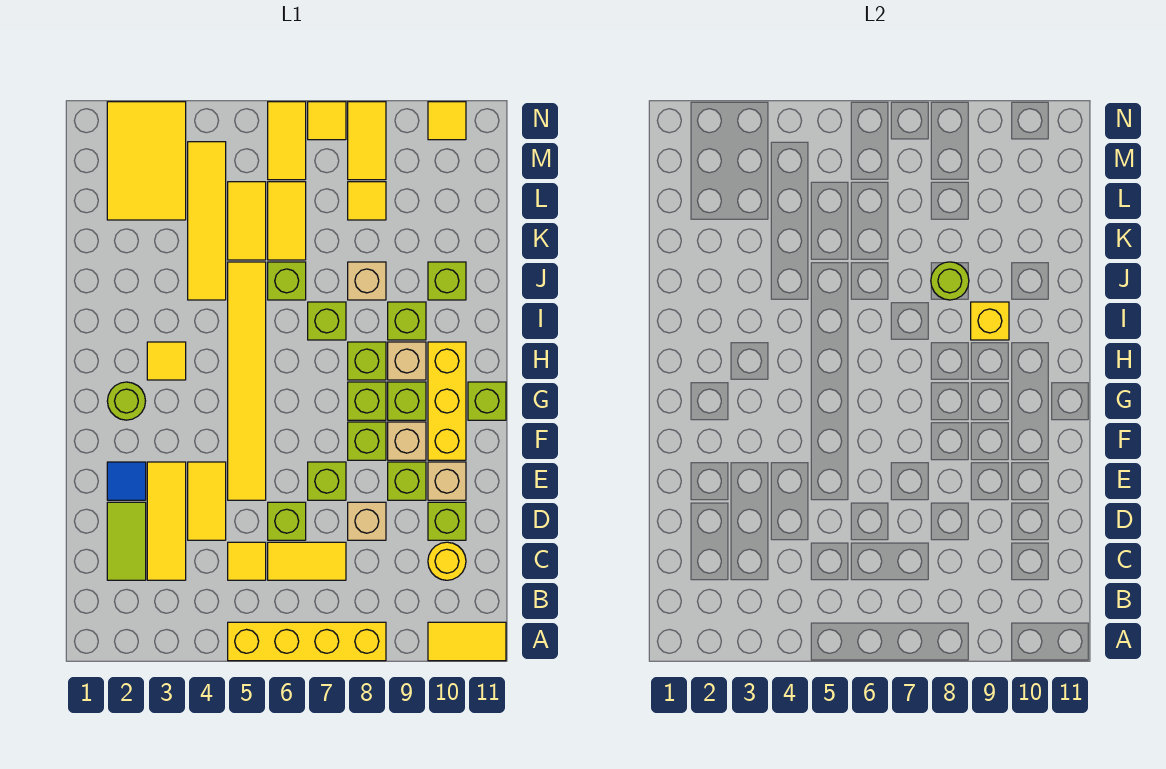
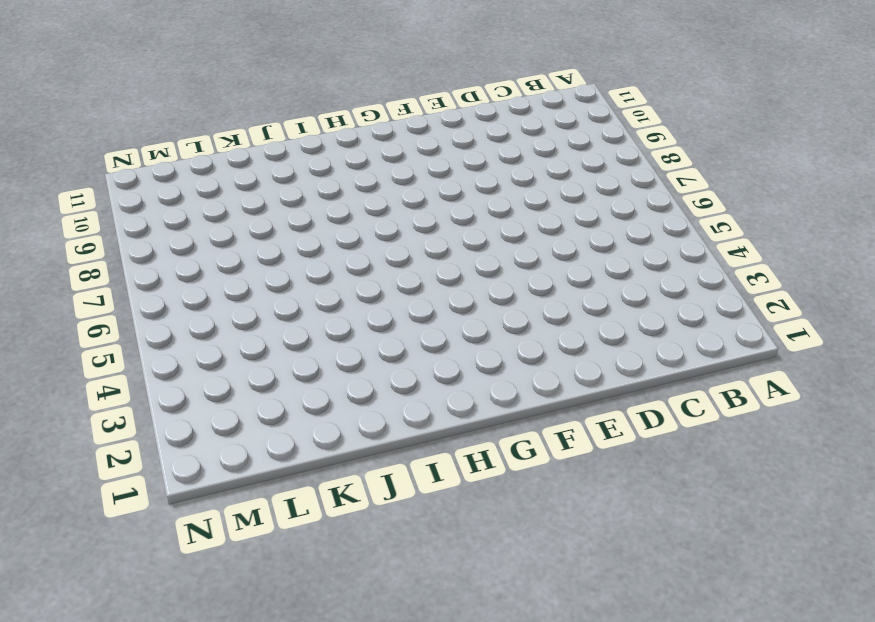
none -> yellow 1x4 brick [228,622,386,661]
none -> yellow 1x2 tile [428,622,506,661]
none -> lime 1x2 tile [107,502,146,580]
none -> yellow 1x3 tile [147,462,186,580]

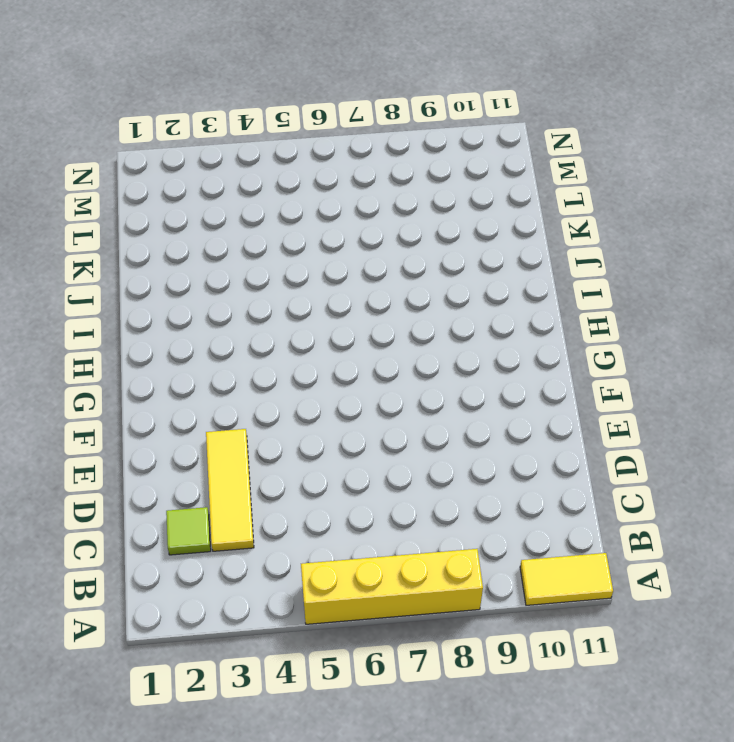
lime 1x1 tile [166,507,211,555] -> lime 1x2 tile [107,502,146,580]
none -> yellow 1x1 tile [228,542,266,580]
none -> yellow 1x2 tile [268,542,346,580]
none -> yellow 1x1 round brick [428,542,466,580]
none -> yellow 1x2 tile [188,462,226,540]

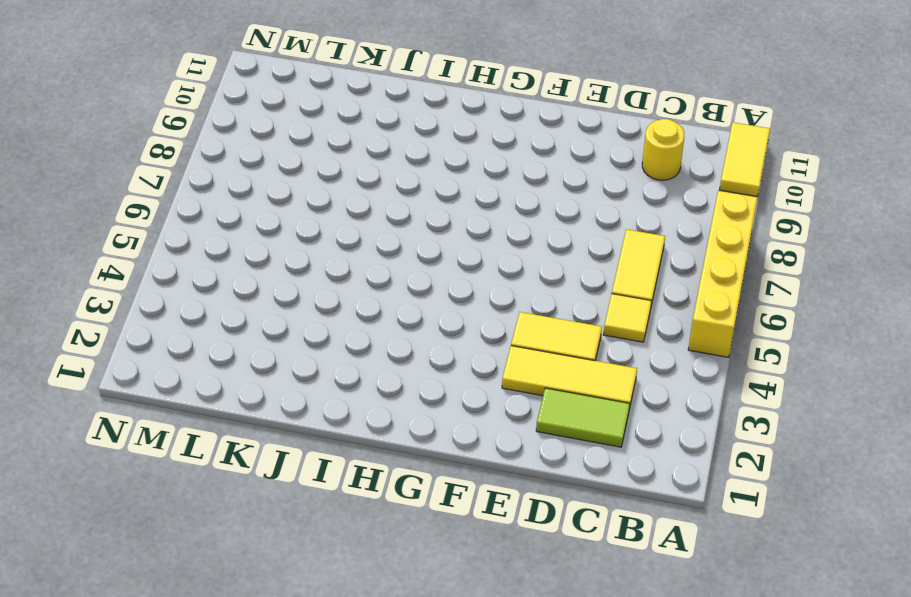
none -> lime 1x1 brick [268,502,306,540]
none -> tan 1x1 brick [348,502,386,540]
none -> lime 1x1 brick [428,502,466,540]
none -> blue 1x1 tile [107,462,146,500]

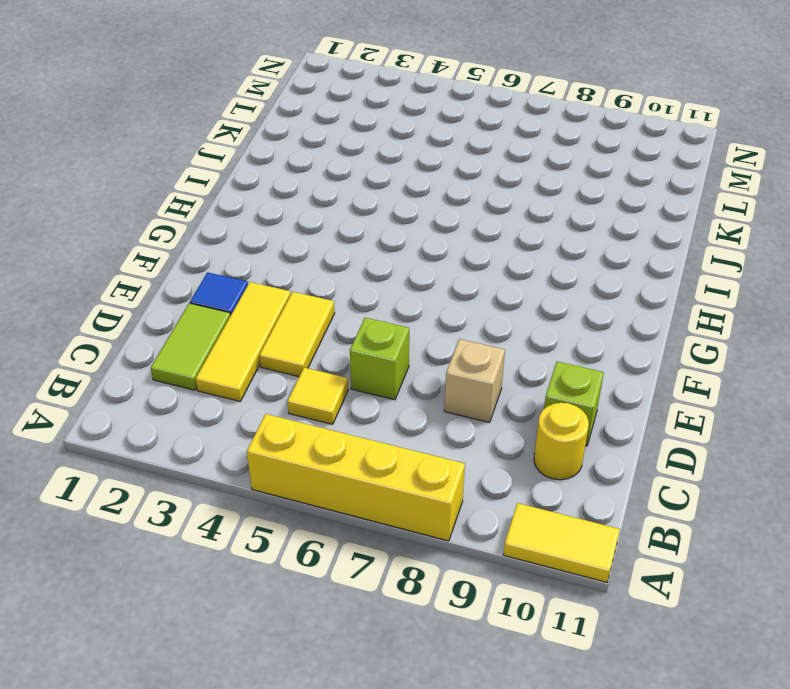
none -> yellow 1x2 tile [268,542,346,580]
none -> yellow 1x6 tile [228,262,266,500]
none -> lime 1x1 brick [308,462,346,500]
none -> lime 1x1 brick [388,462,426,500]

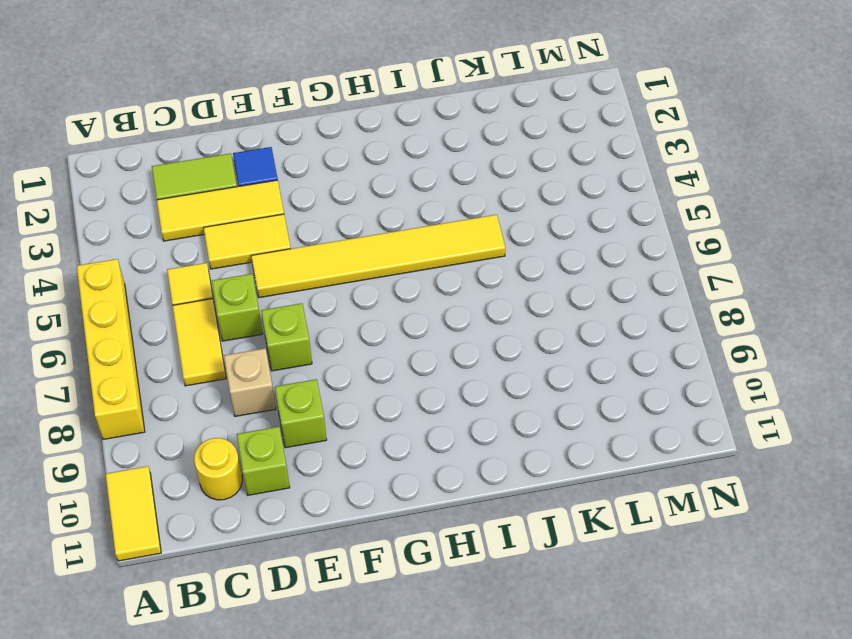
none -> tan 1x1 brick [428,462,466,500]
none -> lime 1x1 brick [348,422,386,460]
none -> tan 1x1 brick [388,422,426,460]
none -> yellow 1x3 brick [428,342,466,460]

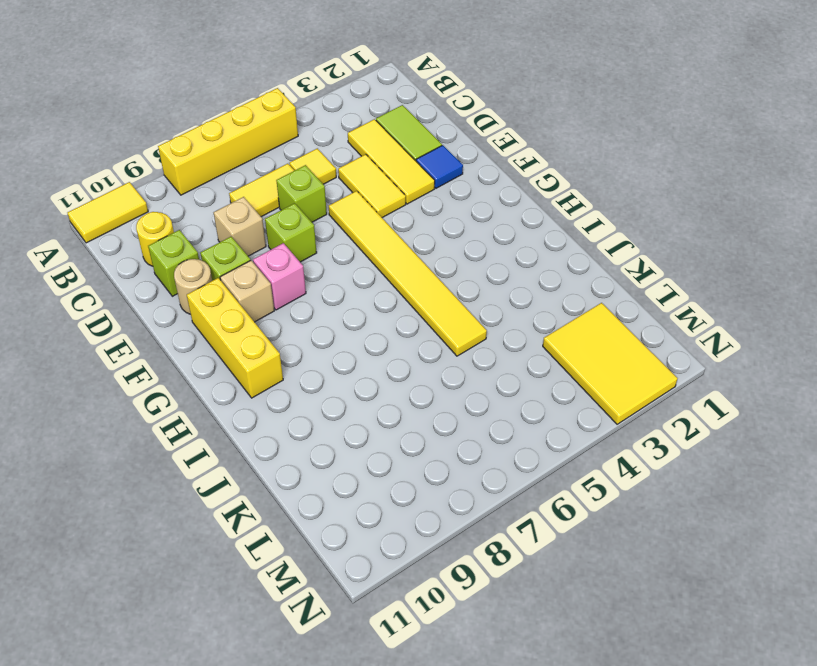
tan 1x1 round brick [174,259,212,314] -> tan 1x1 brick [428,462,466,500]
pink 1x1 brick [253,243,306,310] -> lime 1x1 brick [348,422,386,460]
none -> lime 1x1 round brick [107,382,145,420]
none -> lime 1x1 brick [348,382,386,420]
none -> lime 1x1 brick [388,382,426,420]
none -> lime 1x1 brick [468,382,506,420]

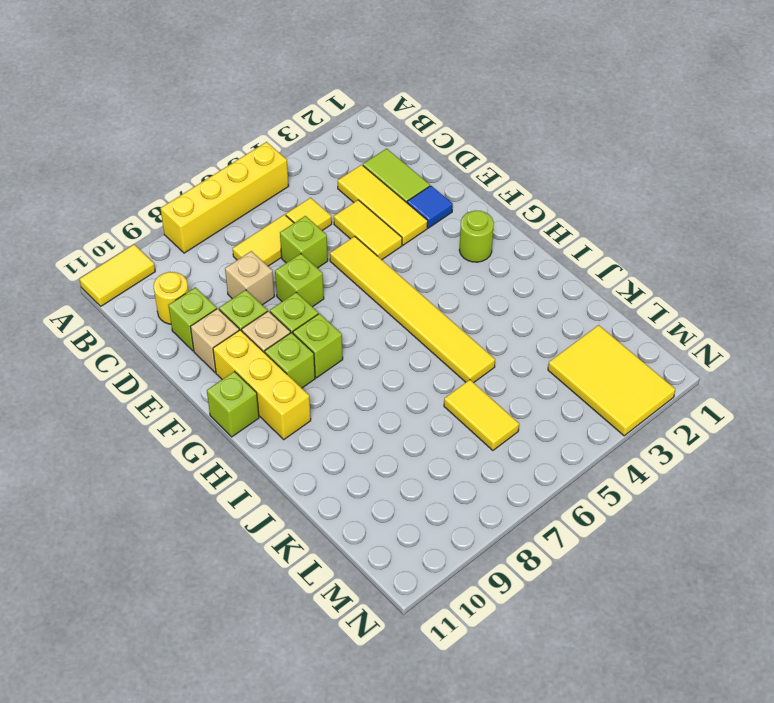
none -> yellow 1x1 tile [147,342,186,380]
none -> lime 1x1 brick [348,342,386,380]
none -> tan 1x1 brick [388,342,426,380]
none -> lime 1x1 brick [308,302,346,340]

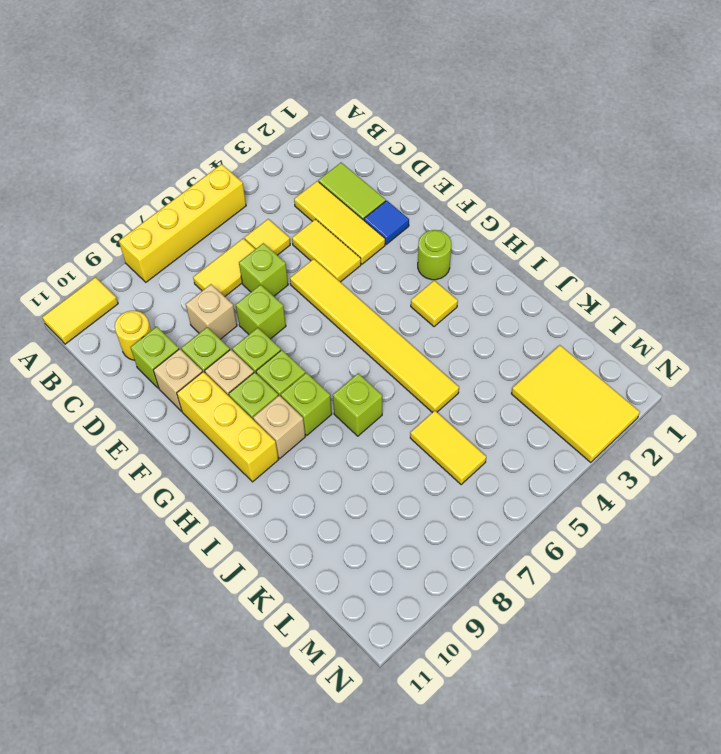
none -> lime 1x1 brick [468,382,506,420]
none -> lime 1x1 brick [388,302,426,340]
none -> yellow 1x4 tile [188,142,226,300]
none -> lime 1x1 brick [268,262,306,300]

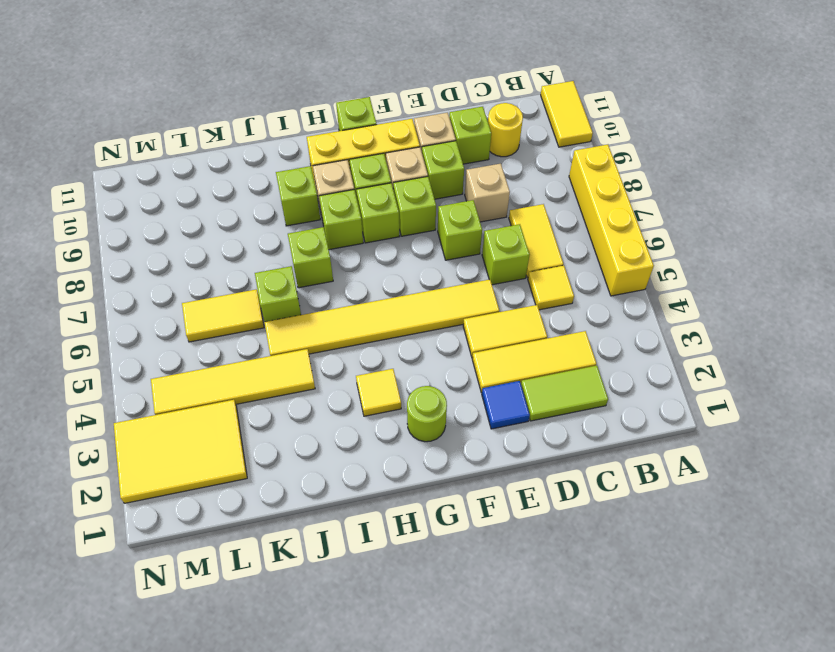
none -> tan 1x1 brick [348,262,386,300]
none -> lime 1x1 brick [428,262,466,300]
none -> yellow 1x2 tile [228,182,266,260]
none -> yellow 1x1 tile [348,182,386,220]

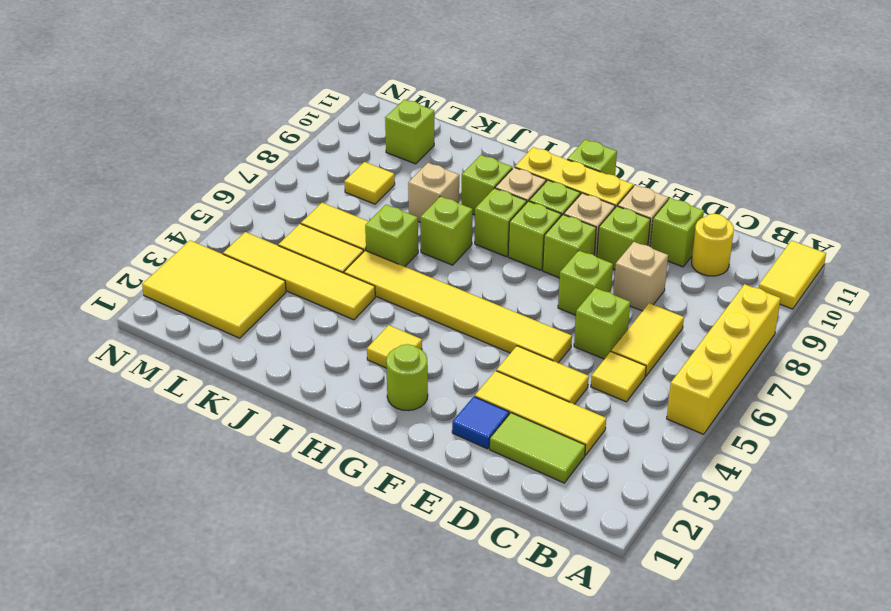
lime 1x1 brick [385,99,434,164] -> lime 1x1 brick moved to [428,262,466,300]
none -> yellow 1x2 tile [268,102,306,180]
none -> yellow 1x2 tile [348,102,386,180]
none -> yellow 1x1 tile [308,102,346,140]
none -> yellow 1x1 tile [428,102,466,140]

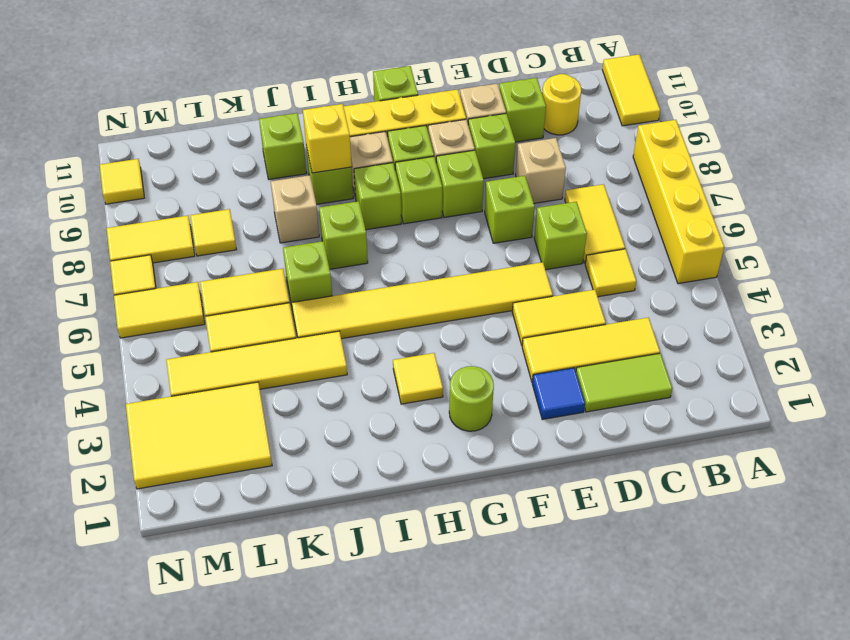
none -> lime 1x1 round brick [931,262,969,300]

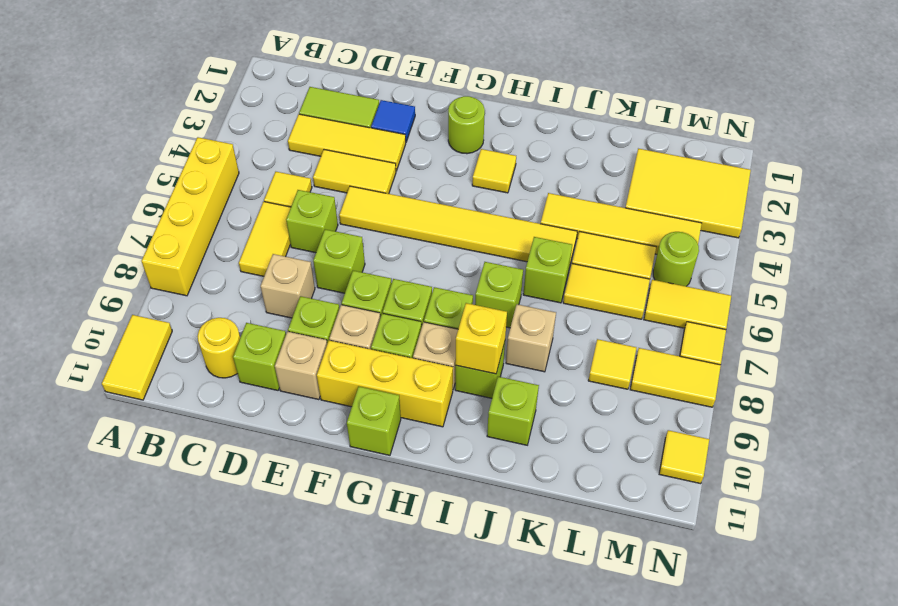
lime 1x1 round brick [653,232,699,286] -> lime 1x1 round brick moved to [931,262,969,300]

